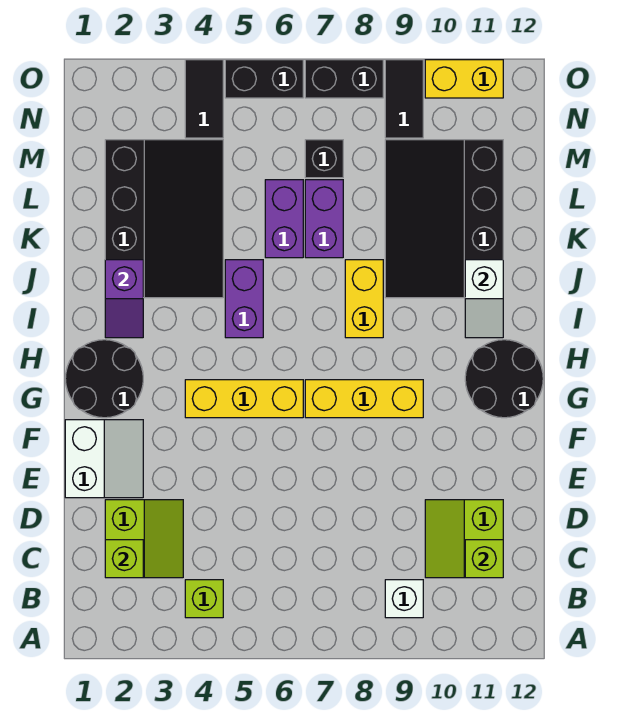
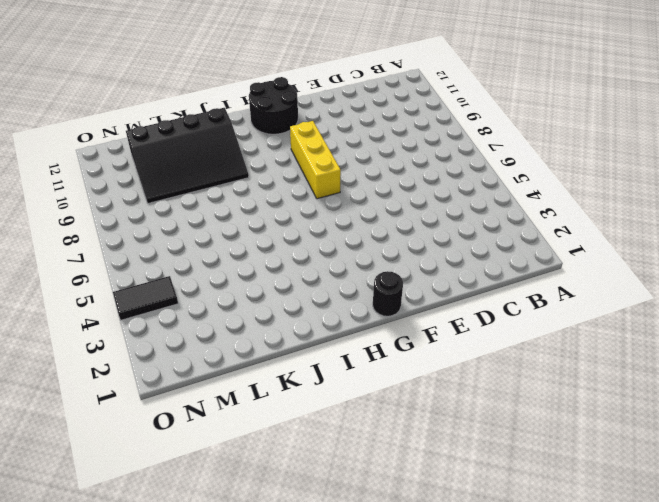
black 1x1 round brick [373,271,403,316] -> black 2x2 round brick [65,340,143,418]
none -> lime 1x1 brick [185,580,223,618]
none -> white 1x1 brick [385,580,423,618]
none -> lime 2x2 slope [105,500,183,578]

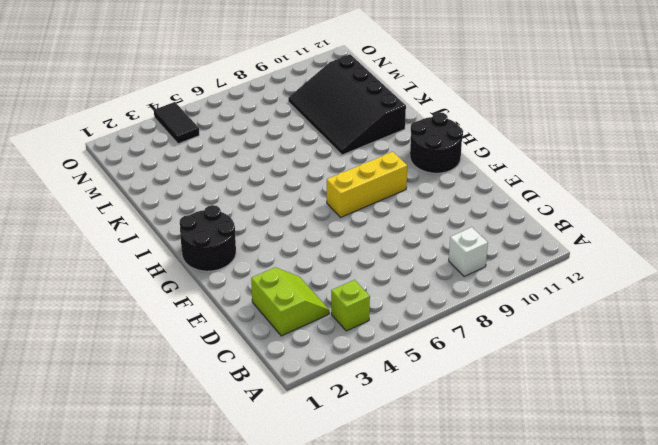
none -> lime 2x2 slope [425,500,503,578]
none -> white 2x2 slope [65,420,143,498]
none -> yellow 1x3 brick [185,380,303,418]

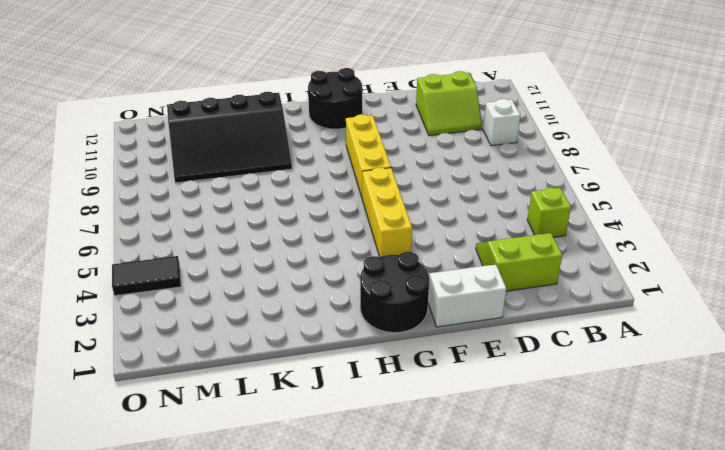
none -> purple 1x2 brick [225,260,263,338]
none -> yellow 1x2 brick [345,260,383,338]
none -> black 3x4 slope [105,140,223,298]

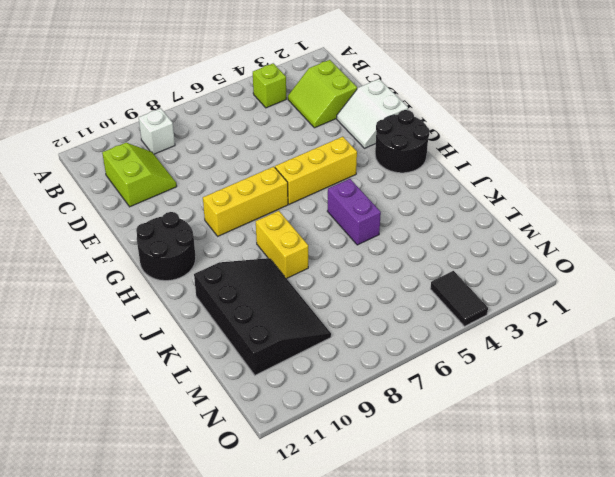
none -> black 3x4 slope [105,140,223,298]
none -> purple 1x2 brick [265,180,303,258]
none -> purple 1x2 brick [305,180,343,258]

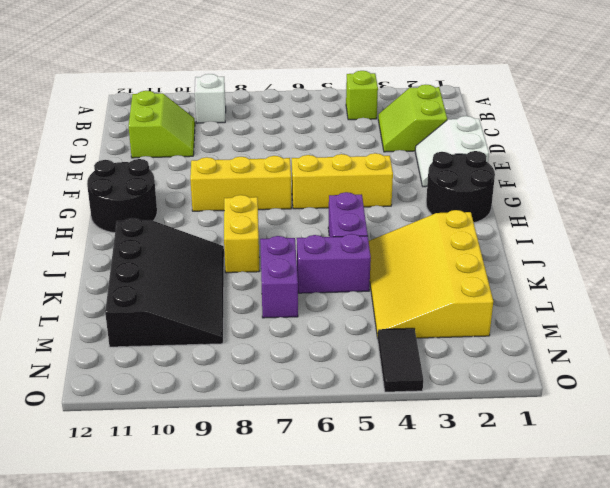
yellow 3x4 slope [369,210,493,339] -> black 3x4 slope [105,140,223,298]
purple 1x2 brick [297,234,371,293] -> purple 1x2 brick turned to [265,180,303,258]
none -> black 1x1 brick [305,140,343,178]
none -> black 1x2 tile [385,60,423,138]
none -> black 1x2 brick [225,60,303,98]

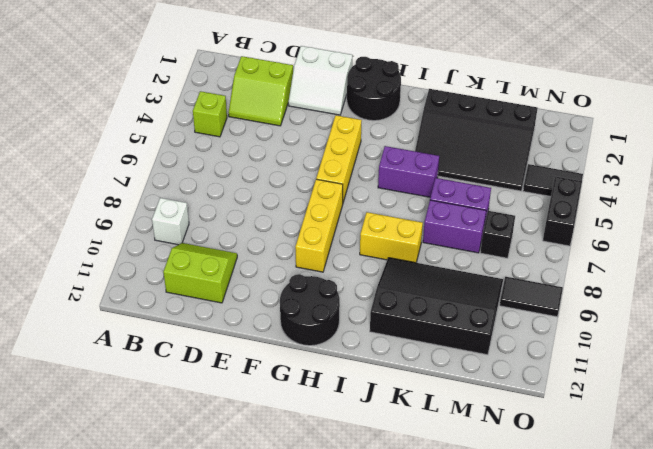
none -> black 1x2 brick [305,60,383,98]
none -> yellow 1x2 brick [425,60,503,98]
none -> lime 1x1 brick [105,540,143,578]

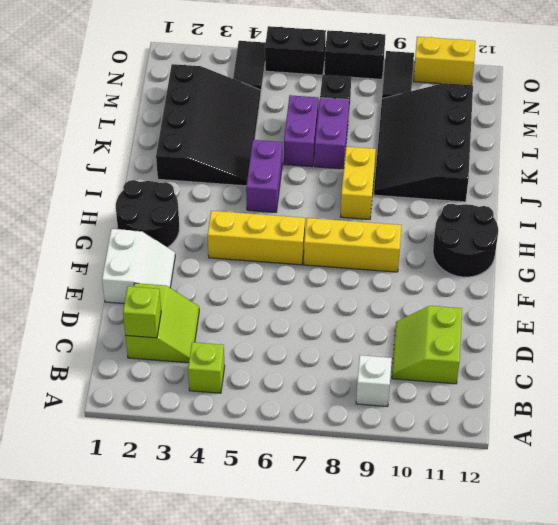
none -> lime 1x1 brick [465,540,503,578]
none -> purple 1x2 slope [105,260,143,338]
none -> white 1x2 slope [465,260,503,338]

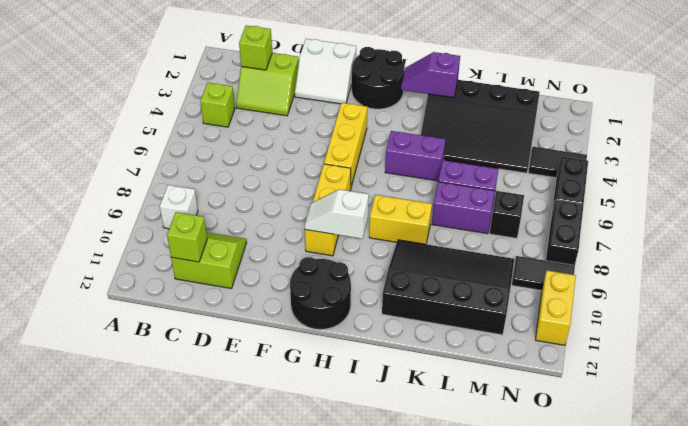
white 1x2 slope [305,189,369,239] -> white 1x2 slope moved to [465,260,503,338]

